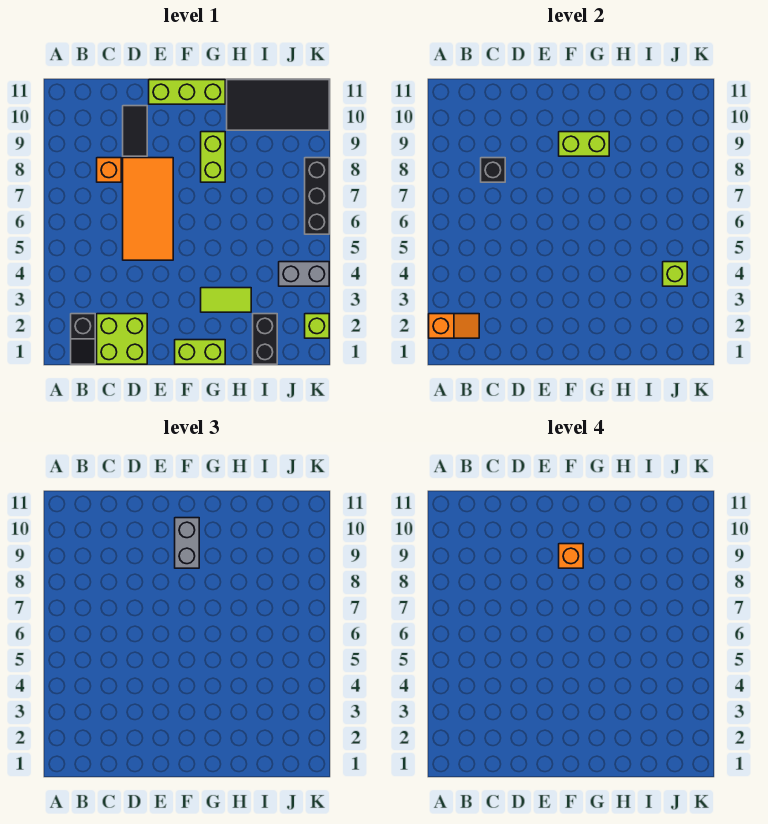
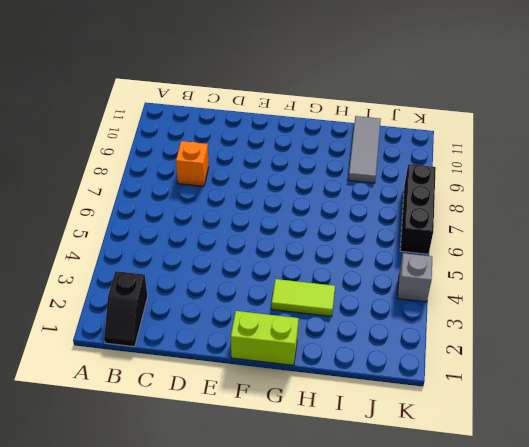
grey 1x3 tile [348,116,381,183] -> black 2x4 tile [227,80,329,130]
grey 1x1 brick [398,253,432,302] -> grey 1x2 brick [279,262,329,286]
none -> lime 2x2 brick [97,314,147,364]
none -> orange 2x4 tile [123,158,173,260]
none -> black 1x2 tile [123,106,147,156]

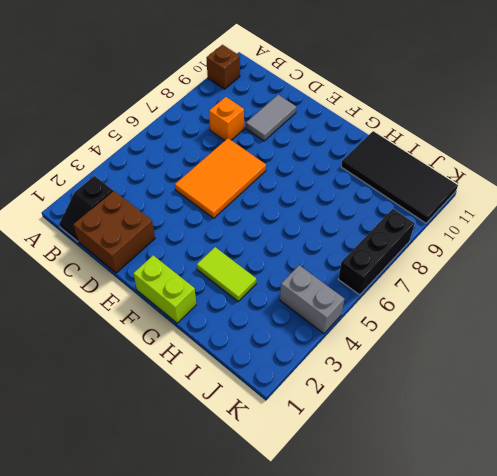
brown 1x1 brick [207,45,240,89] -> none
brown 2x2 brick [73,191,155,273] -> lime 2x2 brick [97,314,147,364]
orange 2x3 tile [175,138,266,218] -> orange 2x4 tile [123,158,173,260]
grey 1x2 tile [246,95,296,141] -> black 1x2 tile [123,106,147,156]
none -> lime 1x3 brick [149,80,225,104]
none -> lime 1x2 brick [201,132,225,182]
none -> black 1x2 brick [253,314,277,364]

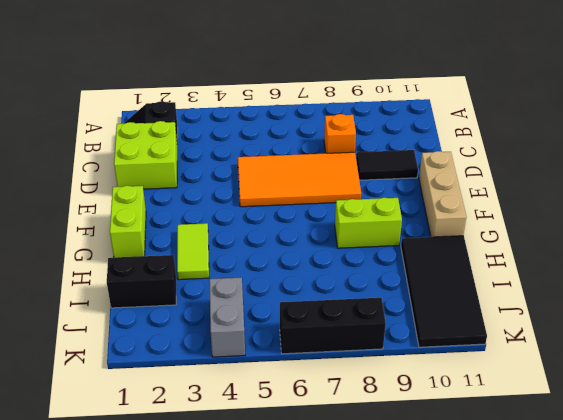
tan 1x3 brick [419,151,466,237] -> lime 1x3 brick [149,80,225,104]
none -> lime 1x1 brick [305,314,329,338]
none -> orange 1x2 slope [429,314,479,338]
none -> black 1x1 brick [481,158,505,182]

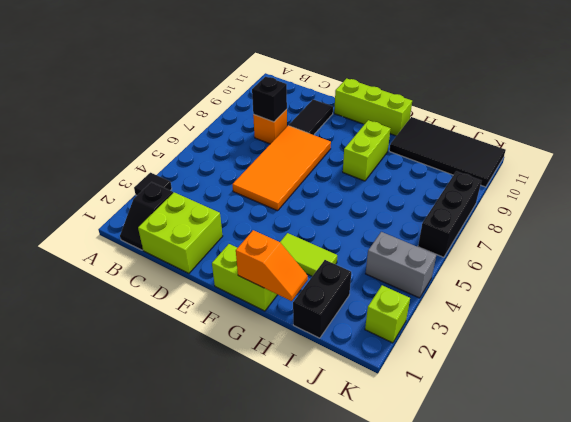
black 1x1 tile [134,173,172,196] -> none
orange 1x2 slope [236,230,308,301] -> orange 1x2 slope moved to [429,314,479,338]
none -> lime 1x2 brick [559,132,609,156]
none -> lime 1x1 brick [663,262,687,286]
none -> grey 1x2 brick [175,518,199,568]

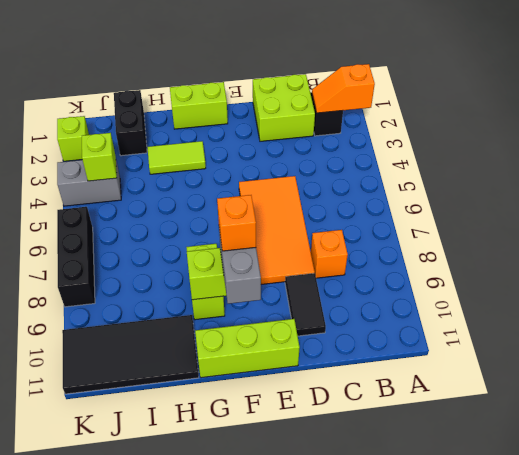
none -> black 1x1 brick [481,158,505,182]

